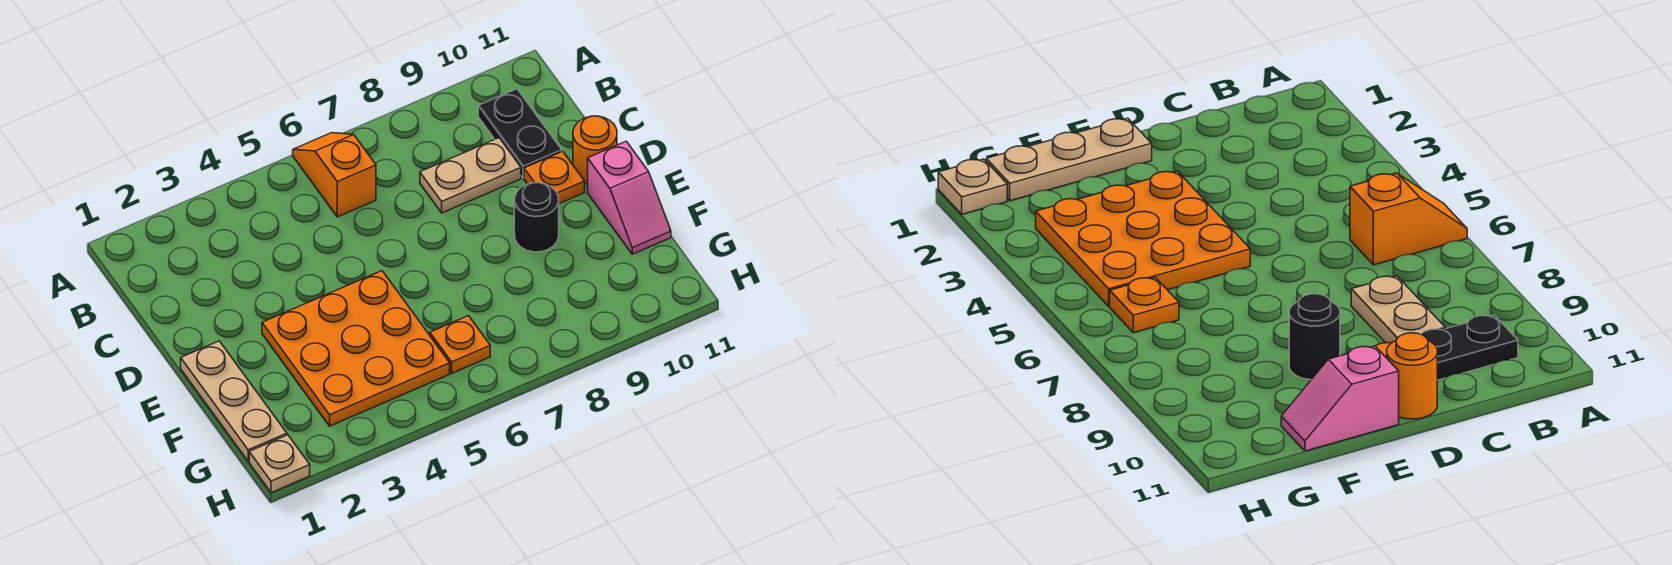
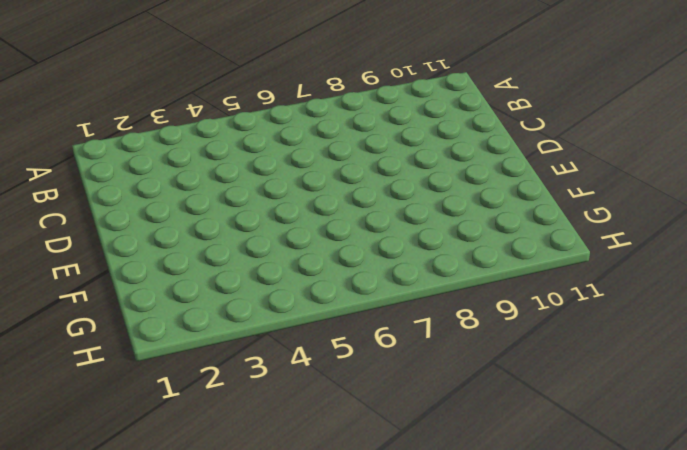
none -> orange 1x2 slope [293,133,376,217]
none -> black 1x2 plate [478,89,562,178]

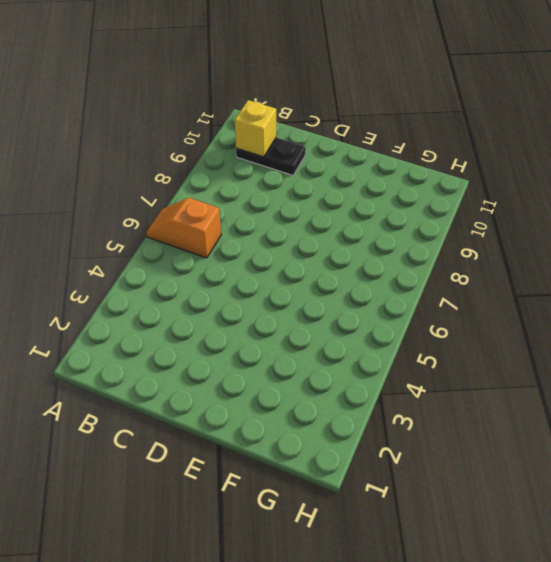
yellow 1x1 brick [235,100,276,157] -> none
none -> tan 1x2 plate [420,138,521,213]
none -> orange 1x1 plate [524,151,585,204]

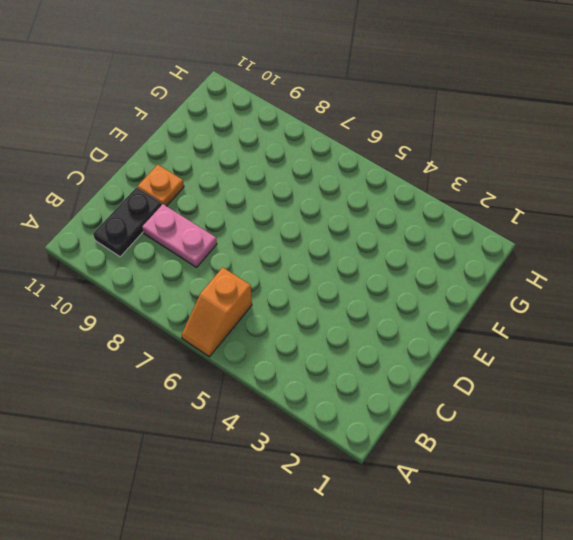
pink 1x2 plate [142,204,217,267] -> tan 1x2 plate [420,138,521,213]
none -> orange 1x1 round brick [573,116,617,184]
none -> tan 1x3 plate [181,341,287,461]

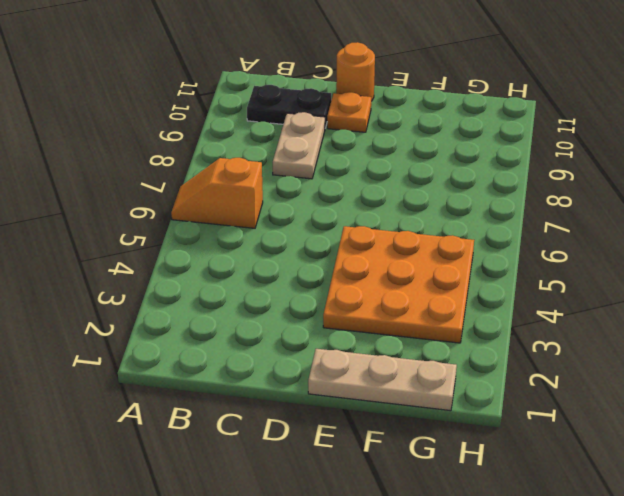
none -> black 1x1 round brick [514,183,559,252]
none -> pink 1x2 slope [588,141,671,254]

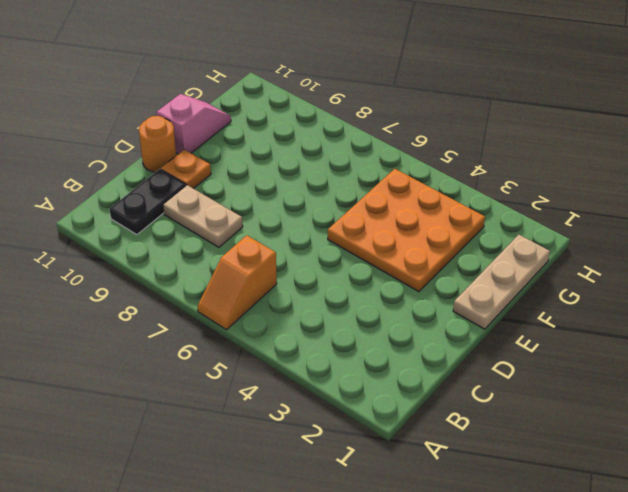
none -> black 1x1 round brick [514,183,559,252]
none -> orange 1x1 plate [430,316,490,373]

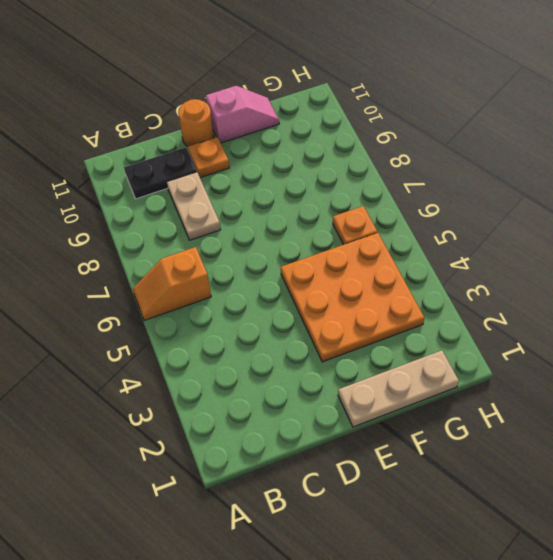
none -> black 1x1 round brick [514,183,559,252]
none -> tan 1x1 plate [249,435,310,493]

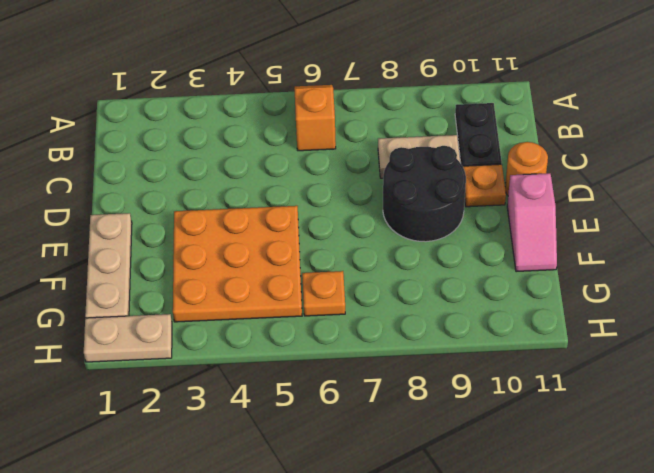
black 2x2 round brick [383,146,466,242] -> black 1x1 round brick [514,183,559,252]
tan 1x2 plate [84,314,172,362] -> tan 1x1 plate [249,435,310,493]

